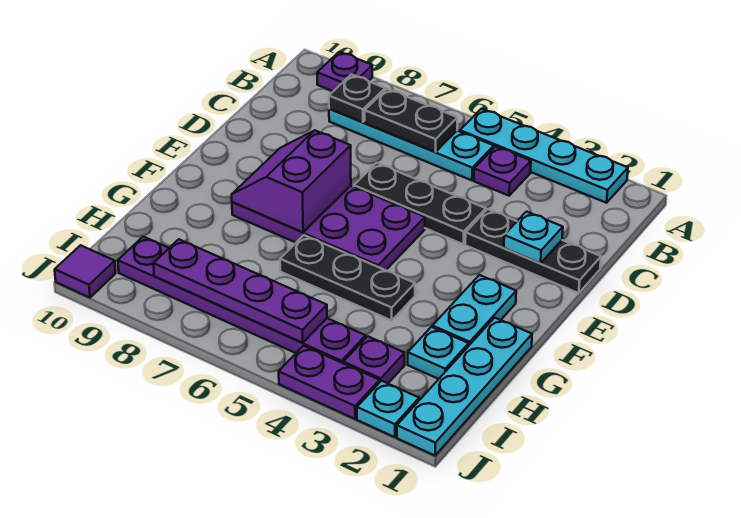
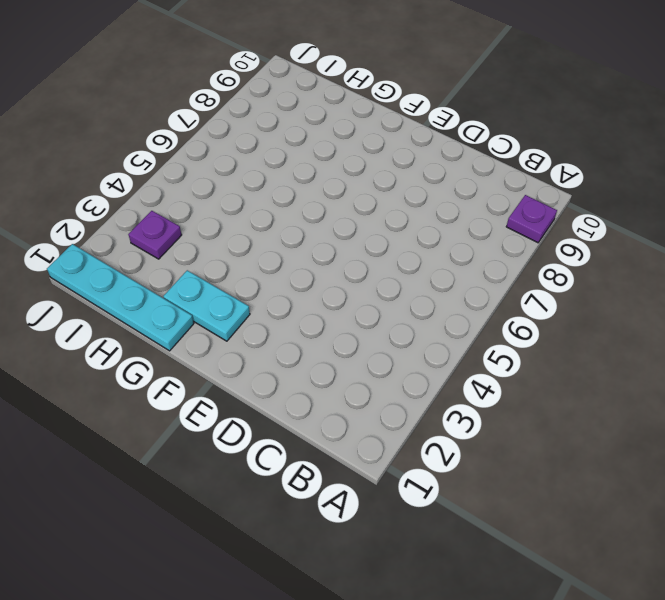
none -> cyan 1x4 plate [460,109,628,203]
none -> purple 1x1 plate [474,146,531,196]
none -> cyan 1x4 plate [329,109,494,180]

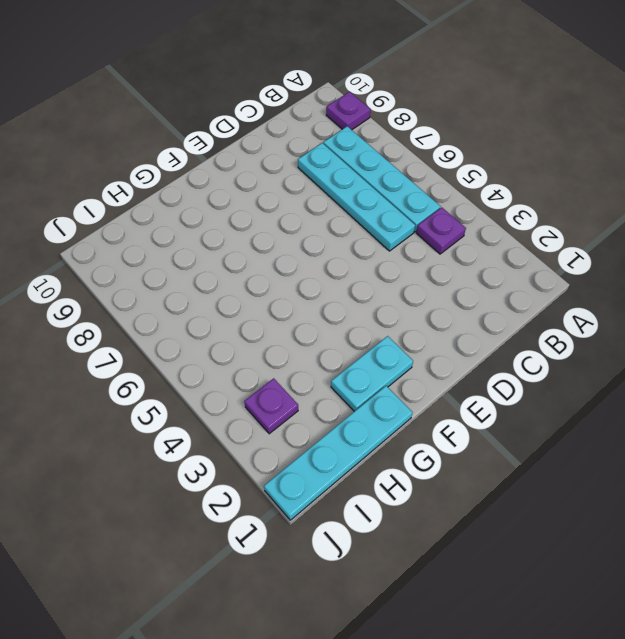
cyan 1x4 plate [298,143,415,251] -> cyan 1x4 plate moved to [460,109,628,203]
none -> black 1x3 plate [465,209,601,293]
none -> black 1x3 plate [354,163,486,244]
none -> purple 2x4 plate [232,186,425,270]

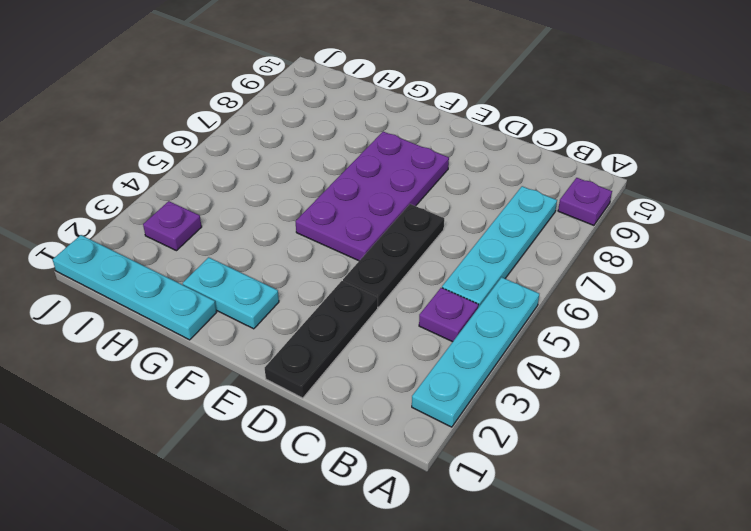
none -> black 1x3 plate [280,235,415,320]
none -> cyan 1x1 plate [408,327,469,379]
none -> purple 1x6 plate [118,237,366,363]

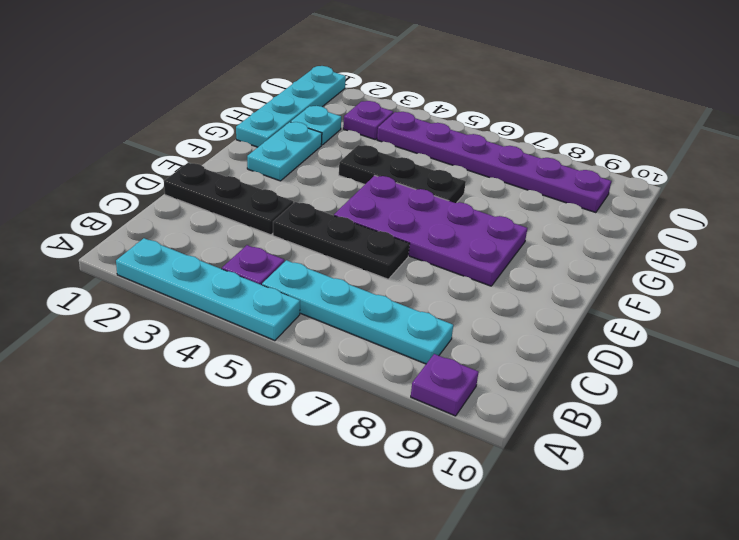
none -> cyan 1x1 plate [357,381,419,437]
none -> purple 1x2 plate [279,346,380,419]
none -> purple 1x1 tile [55,245,116,298]

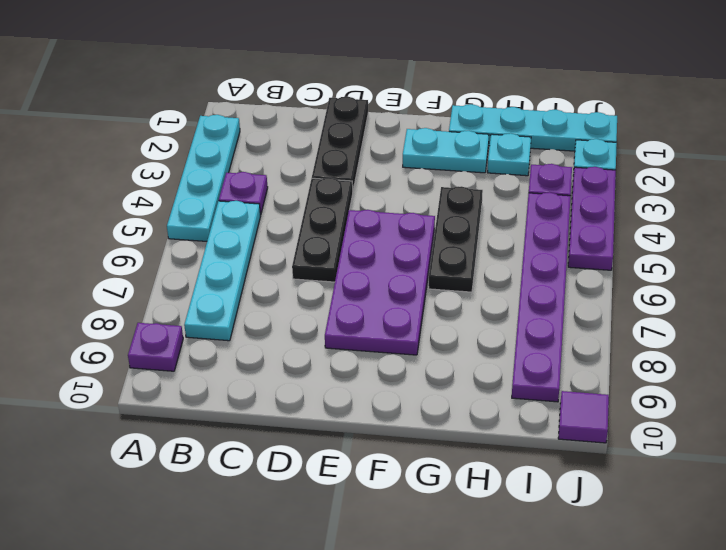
purple 1x3 plate [568,167,616,270] -> purple 1x2 plate [279,346,380,419]
none -> black 1x2 plate [365,89,457,152]
none -> black 1x1 plate [329,74,385,122]
none -> cyan 1x1 plate [504,212,563,263]

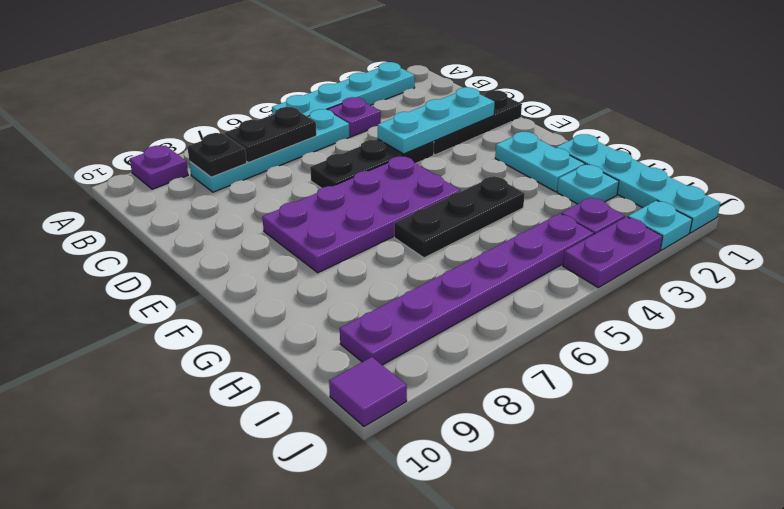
cyan 1x3 plate [378,87,495,154] -> cyan 1x1 plate [504,212,563,263]
none -> purple 2x2 slope [232,130,351,232]
none -> purple 1x4 plate [153,239,327,343]

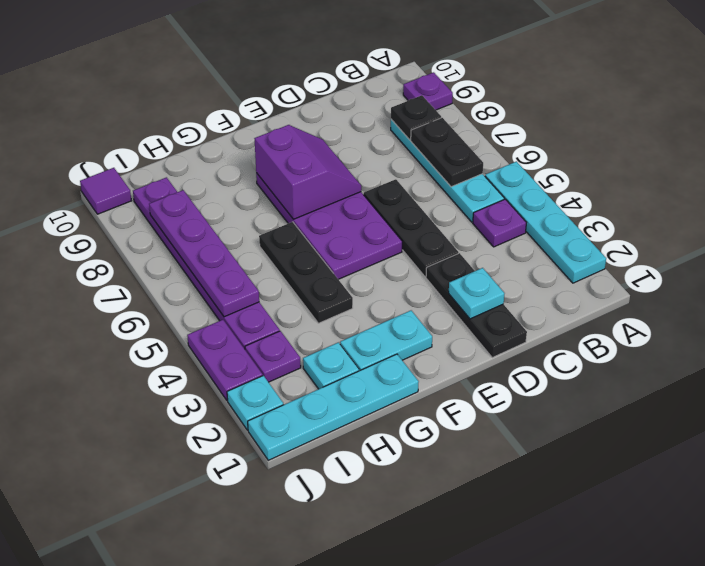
purple 2x2 slope [254,125,361,219] -> purple 2x2 slope turned to [232,130,351,232]

